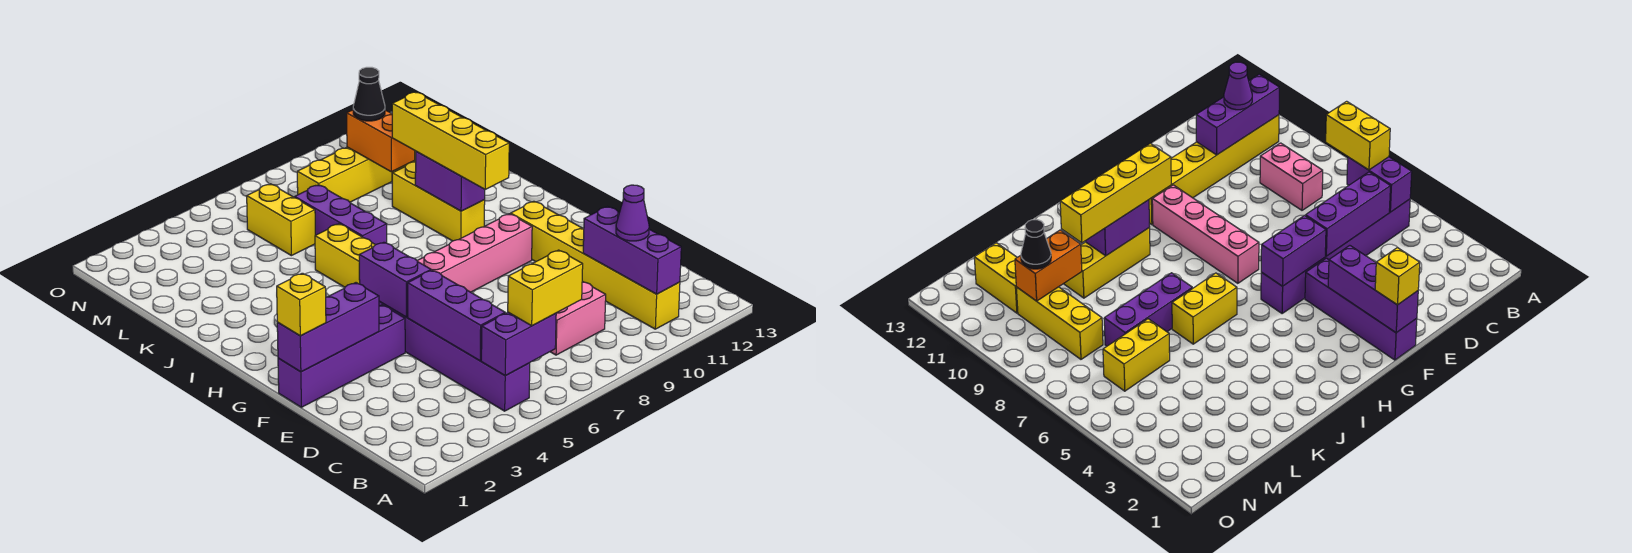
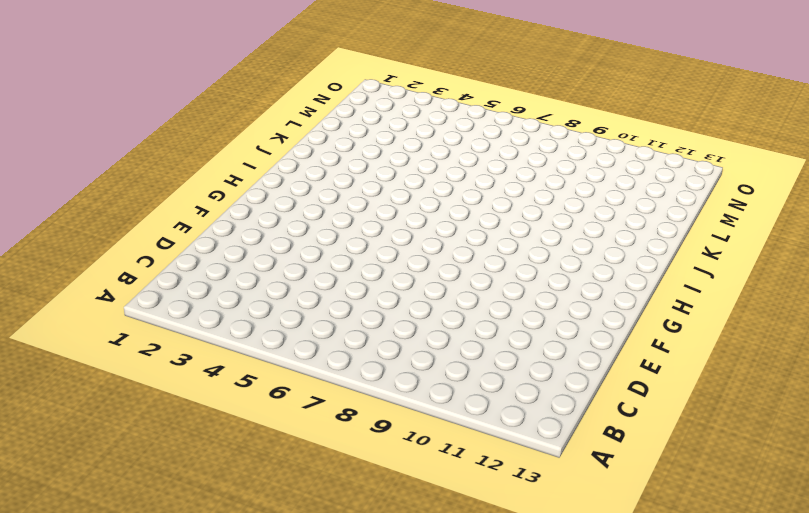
none -> purple 1x6 brick [379,302,530,411]
none -> yellow 1x6 brick [511,201,680,329]
none -> pink 1x2 brick [550,281,606,355]

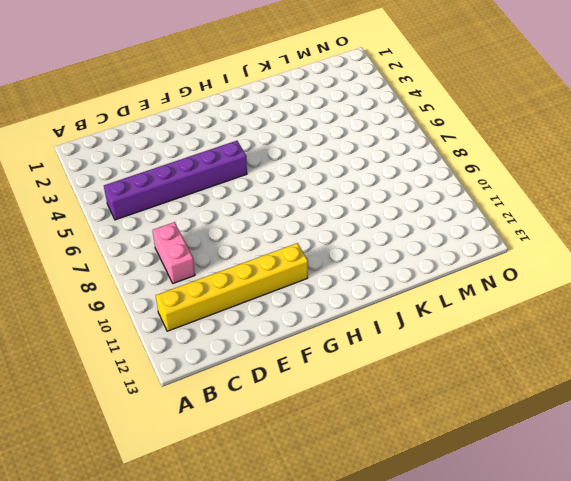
none -> purple 1x4 brick [278,305,405,407]
none -> pink 1x4 brick [417,214,532,292]
none -> yellow 1x2 brick [315,224,375,287]

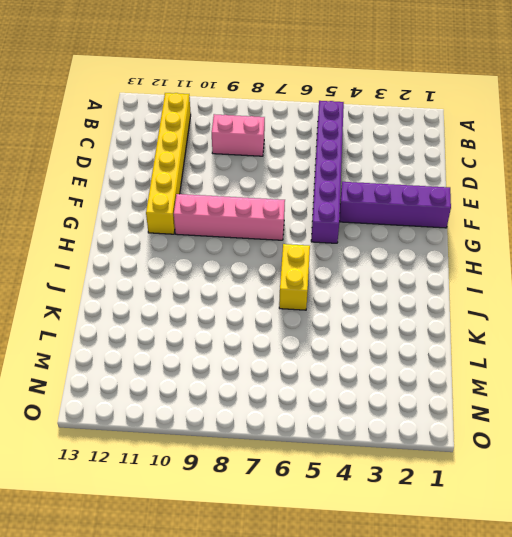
none -> yellow 1x3 brick [392,162,485,241]
none -> purple 1x3 brick [294,185,387,245]
none -> yellow 1x2 brick [247,184,315,256]

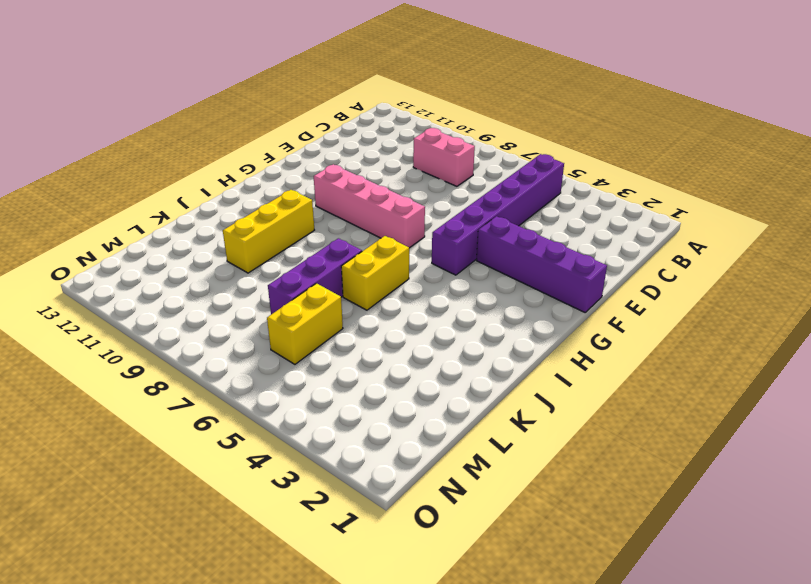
none -> yellow 1x6 brick [511,201,680,329]
none -> yellow 1x3 brick [297,147,392,202]
none -> yellow 1x2 brick [974,243,1018,313]

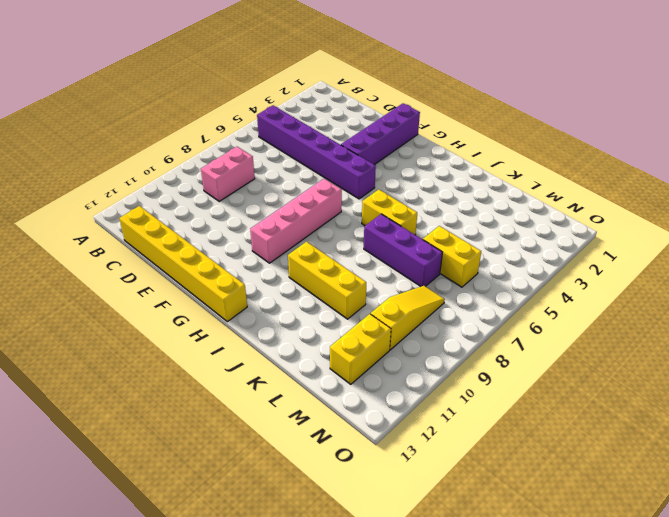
yellow 1x6 brick [119,206,247,322] -> yellow 1x6 brick moved to [511,201,680,329]
yellow 1x3 slope [371,286,445,350] -> yellow 1x3 brick [297,147,392,202]
none -> purple 1x2 brick [481,312,556,376]
none -> purple 1x3 brick [583,207,681,294]
none -> purple 1x3 brick [408,270,505,361]

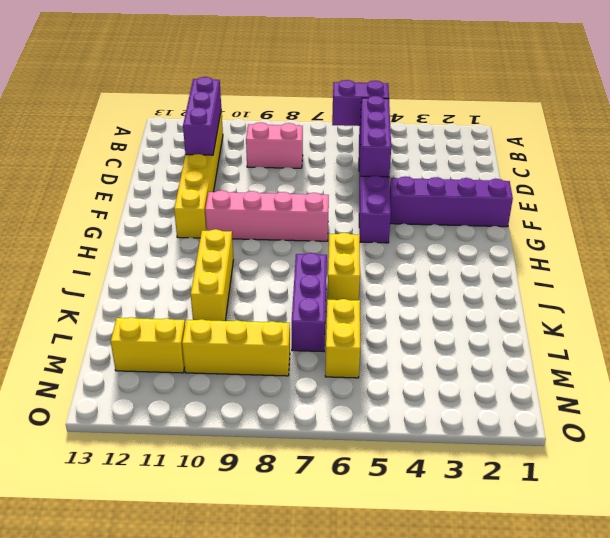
none -> purple 1x3 brick [277,283,379,372]
none -> purple 1x2 brick [359,242,431,317]
none -> purple 1x2 brick [415,152,485,211]

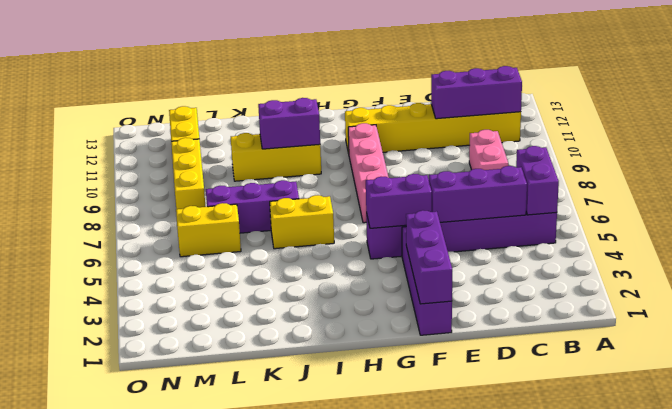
none -> orange 1x2 brick [347,110,415,172]
none -> yellow 1x2 brick [508,250,583,326]
none -> purple 1x1 cone [616,185,649,241]

